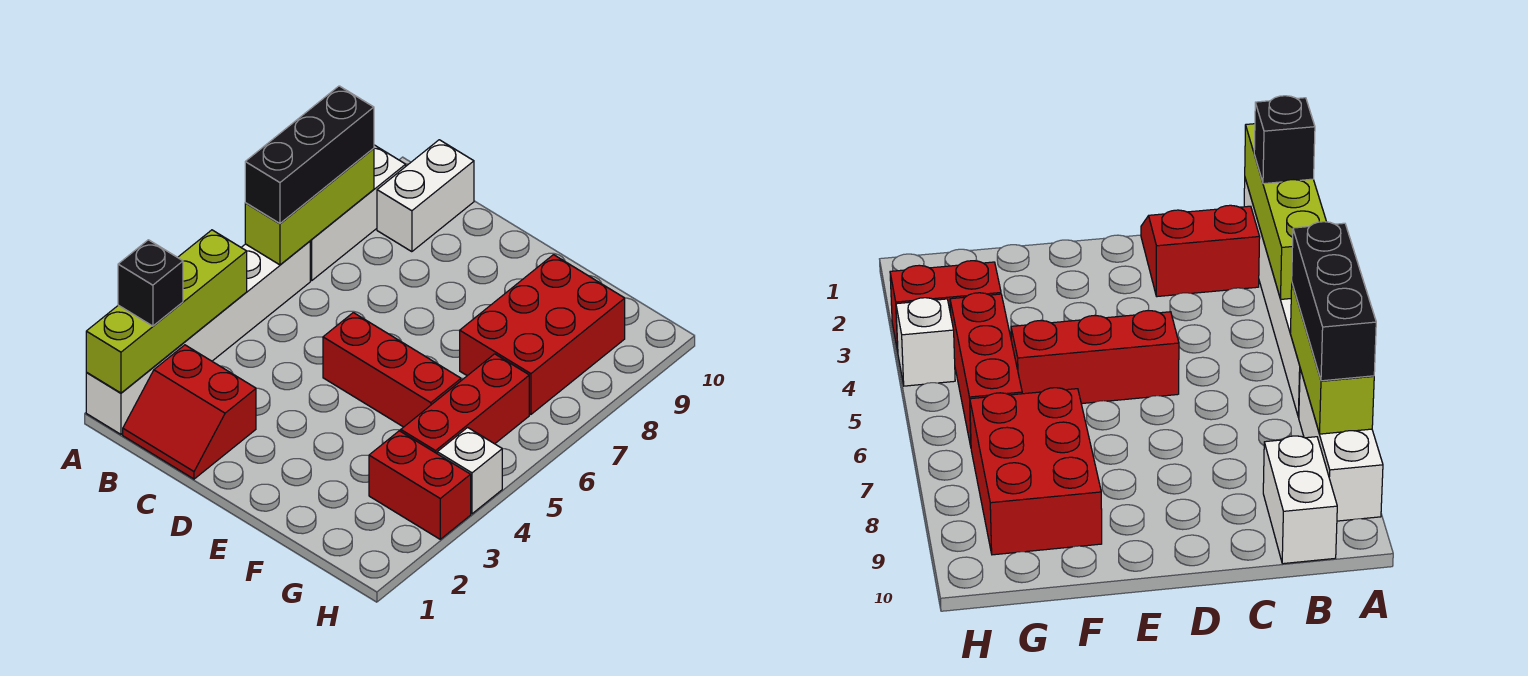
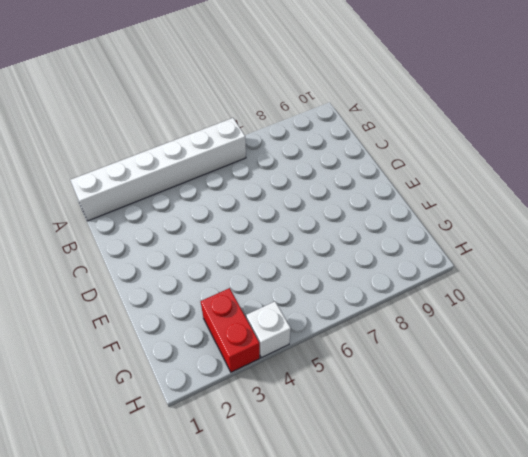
none -> white 1x3 brick [310,145,406,280]
none -> red 2x2 slope [123,345,256,479]
none -> white 1x2 brick [377,140,474,252]

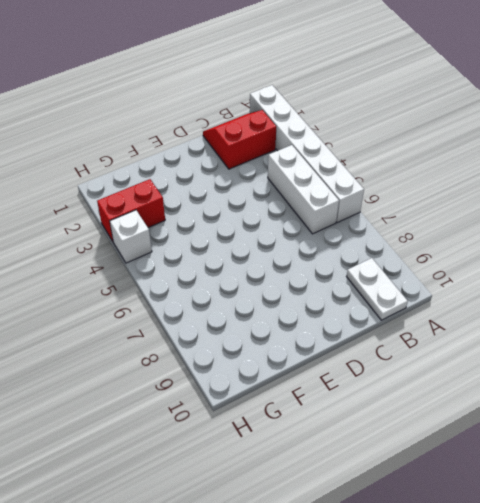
white 1x3 brick [268,145,339,234] -> white 1x3 brick moved to [310,145,406,280]
white 1x2 plate [347,258,408,320] -> white 1x2 brick [377,140,474,252]
none -> red 1x3 brick [323,313,461,427]
none -> red 2x3 brick [460,255,625,414]
none -> red 1x3 brick [401,354,529,453]

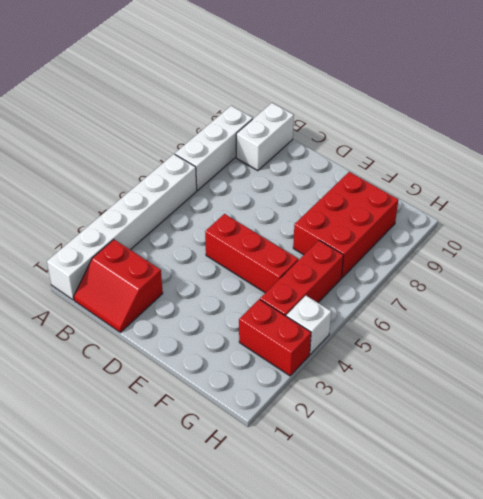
none -> lime 1x4 brick [86,230,247,393]
none -> lime 1x3 brick [245,148,374,265]
none -> black 1x1 brick [118,240,183,326]

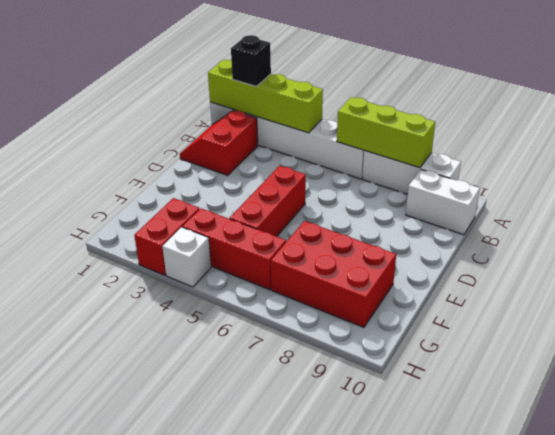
none -> black 1x3 brick [245,86,374,224]

